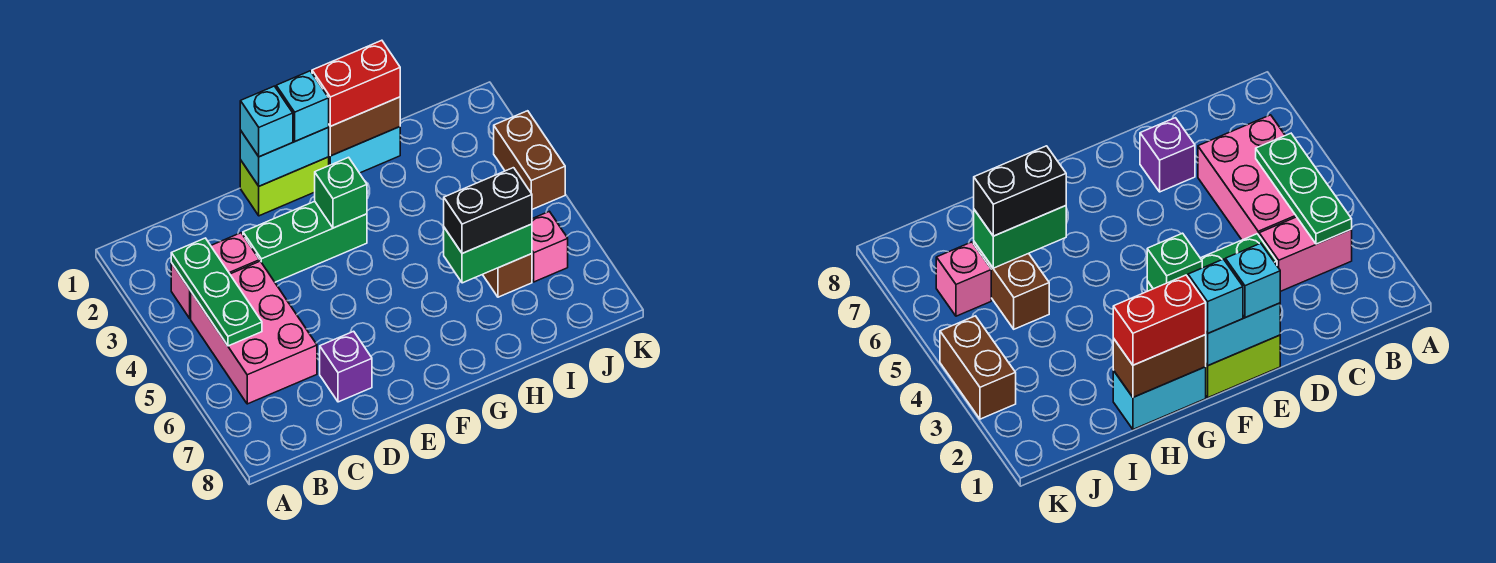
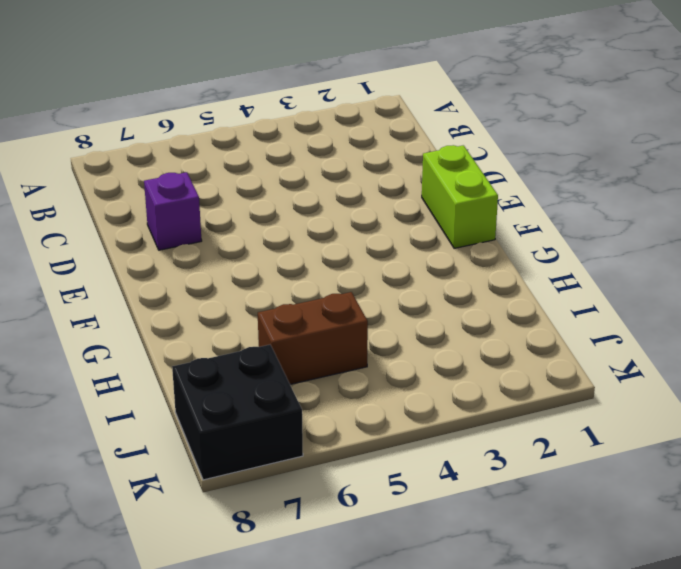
black 2x2 brick [172,345,303,480] -> none
none -> pink 1x2 brick [171,233,260,318]
none -> pink 2x3 brick [191,261,317,404]
none -> green 1x3 brick [243,201,367,282]

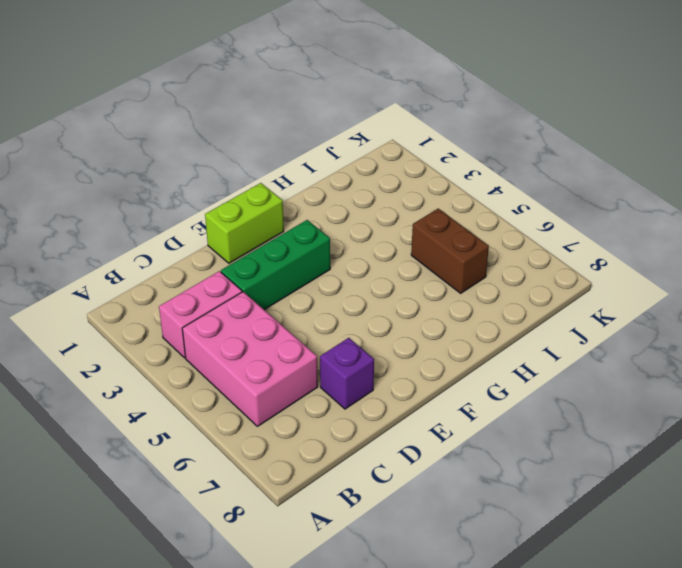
none -> cyan 1x2 brick [329,127,400,173]
none -> pink 1x1 brick [532,211,568,282]
none -> brown 1x2 brick [494,111,565,209]

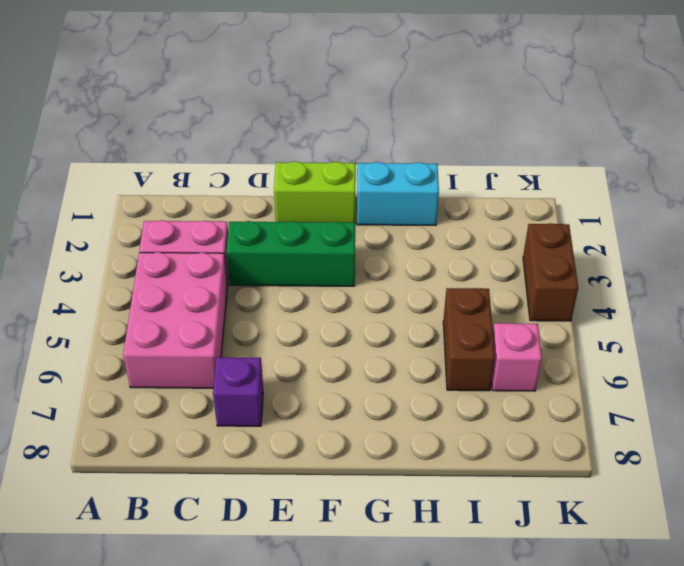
none -> green 1x3 plate [171,238,262,346]
none -> cyan 1x2 brick [240,128,329,186]
none -> green 1x1 brick [315,157,367,228]

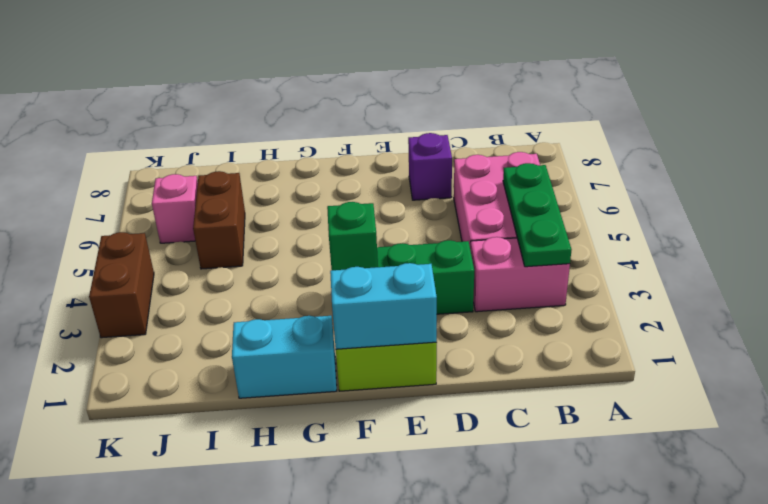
none -> brown 1x2 brick [328,97,400,156]
none -> green 1x2 brick [444,224,532,283]
none -> cyan 1x1 brick [240,86,293,157]

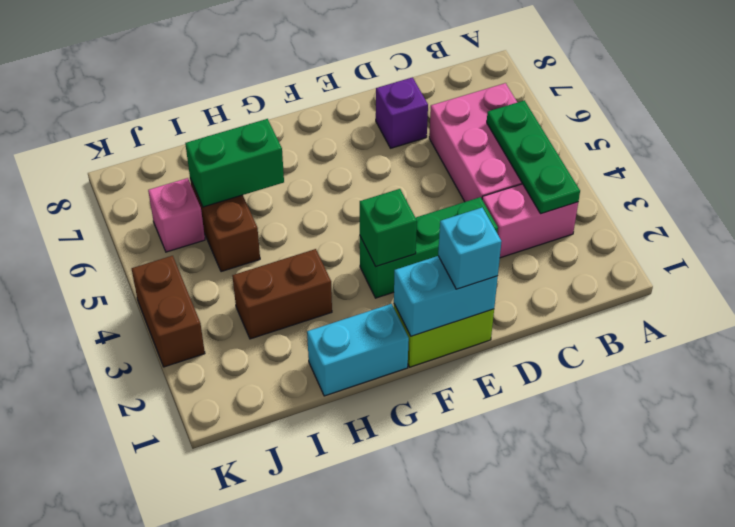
brown 1x2 brick [232,249,332,339] -> brown 1x2 brick moved to [328,97,400,156]
none -> cyan 1x1 brick [276,71,329,141]
none -> red 1x2 brick [312,40,400,126]
none -> black 1x2 brick [444,168,532,254]

